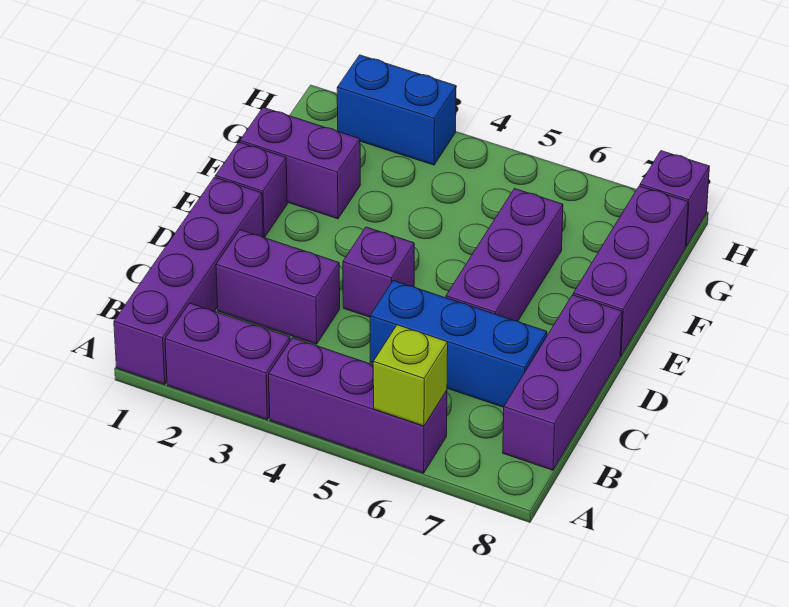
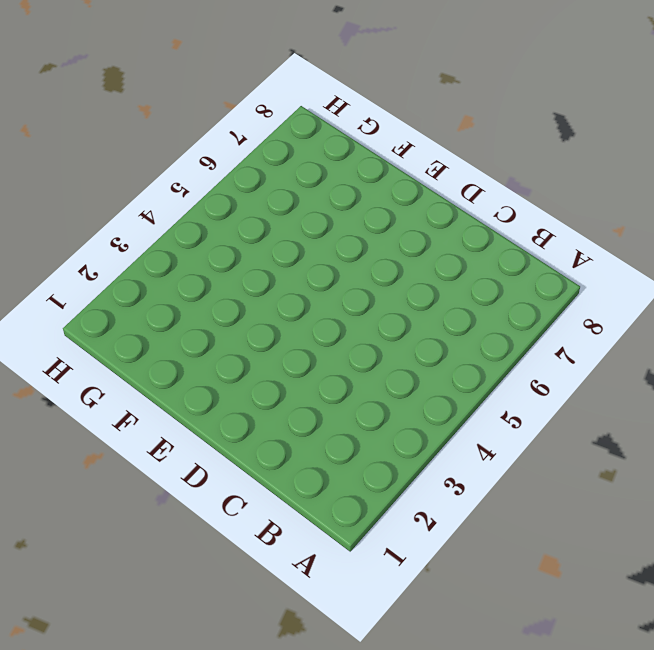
none -> purple 1x4 brick [114,177,263,384]
none -> purple 1x2 brick [165,303,290,419]
none -> purple 1x3 brick [269,338,447,473]

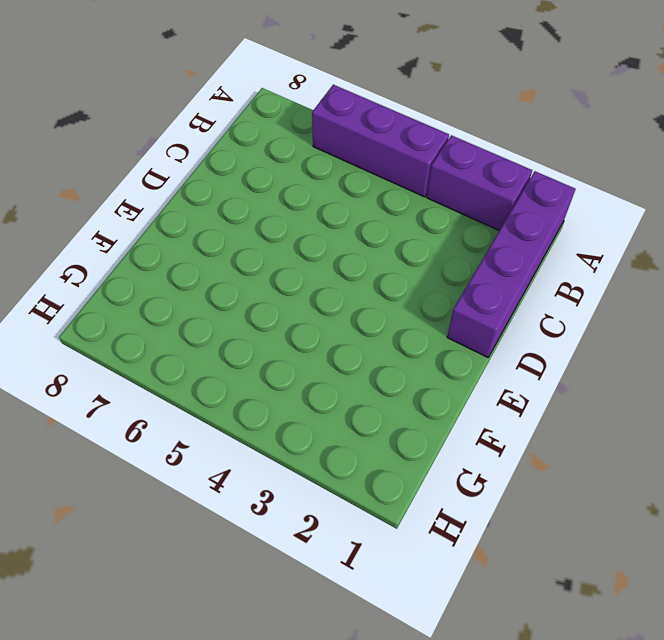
none -> purple 1x3 brick [503,295,622,470]
none -> purple 1x2 brick [216,230,340,344]
none -> blue 1x3 brick [370,281,547,407]

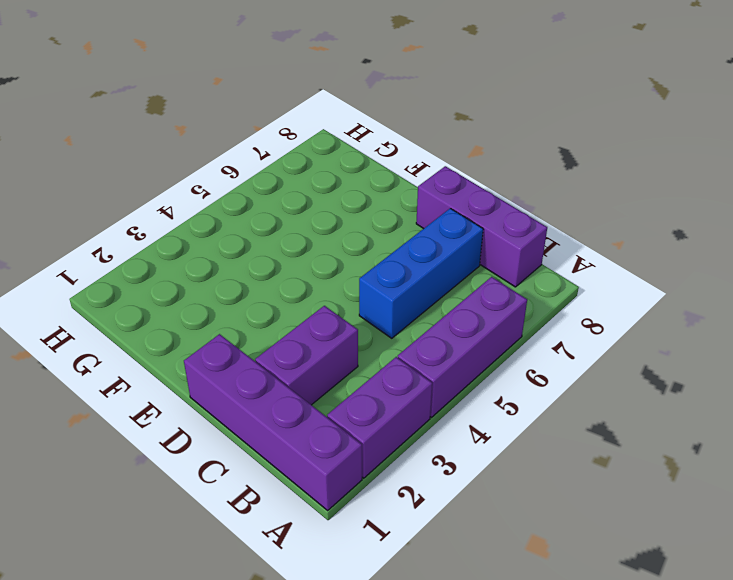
none -> purple 1x1 brick [343,227,414,317]
none -> purple 1x3 brick [446,189,563,321]
none -> purple 1x1 brick [215,142,287,238]

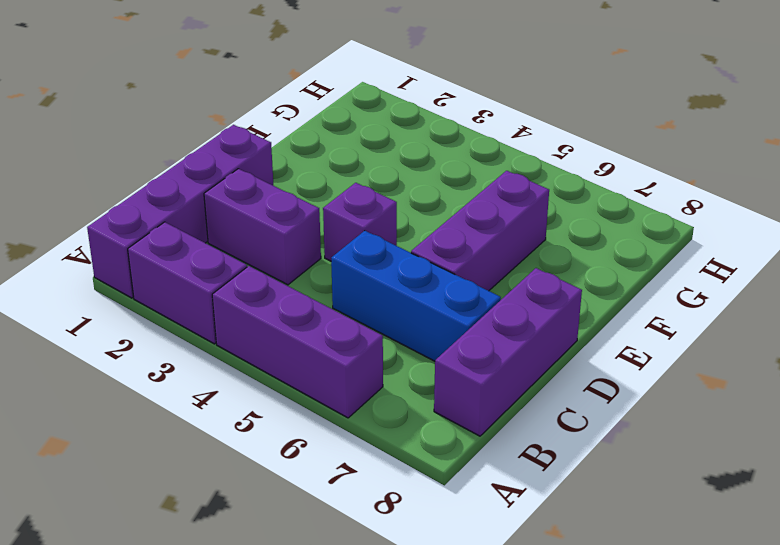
none -> purple 1x1 brick [215,142,287,238]
none -> purple 1x3 brick [573,186,688,356]
none -> purple 1x2 brick [240,107,360,219]

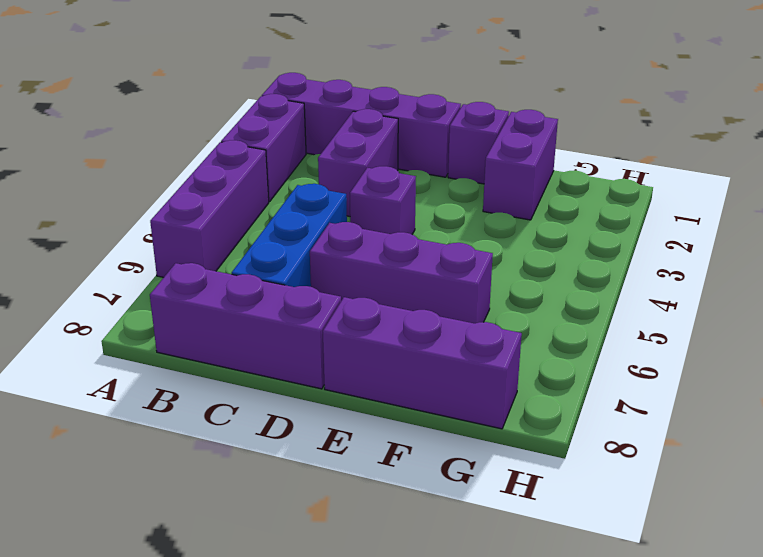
none -> blue 1x2 brick [337,55,456,165]
none -> purple 1x1 brick [640,151,709,246]
none -> lime 1x1 brick [373,325,448,426]

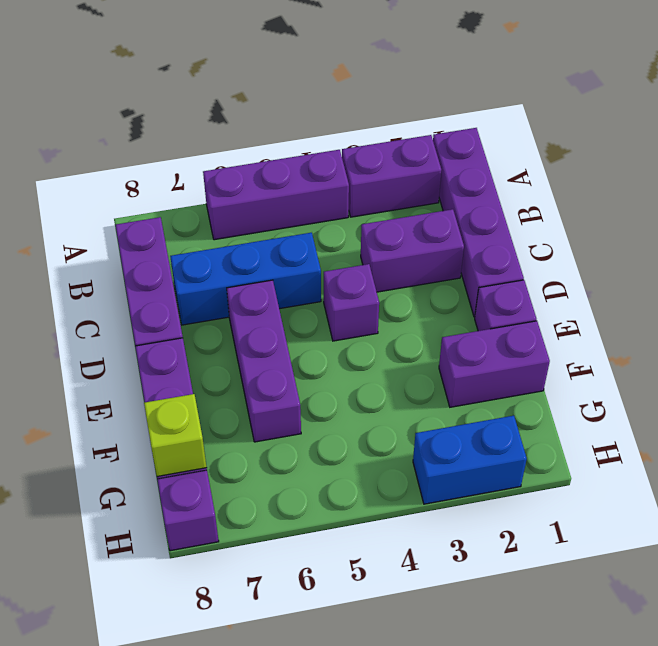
lime 1x1 brick [144,394,207,477] -> lime 1x1 brick moved to [373,325,448,426]

